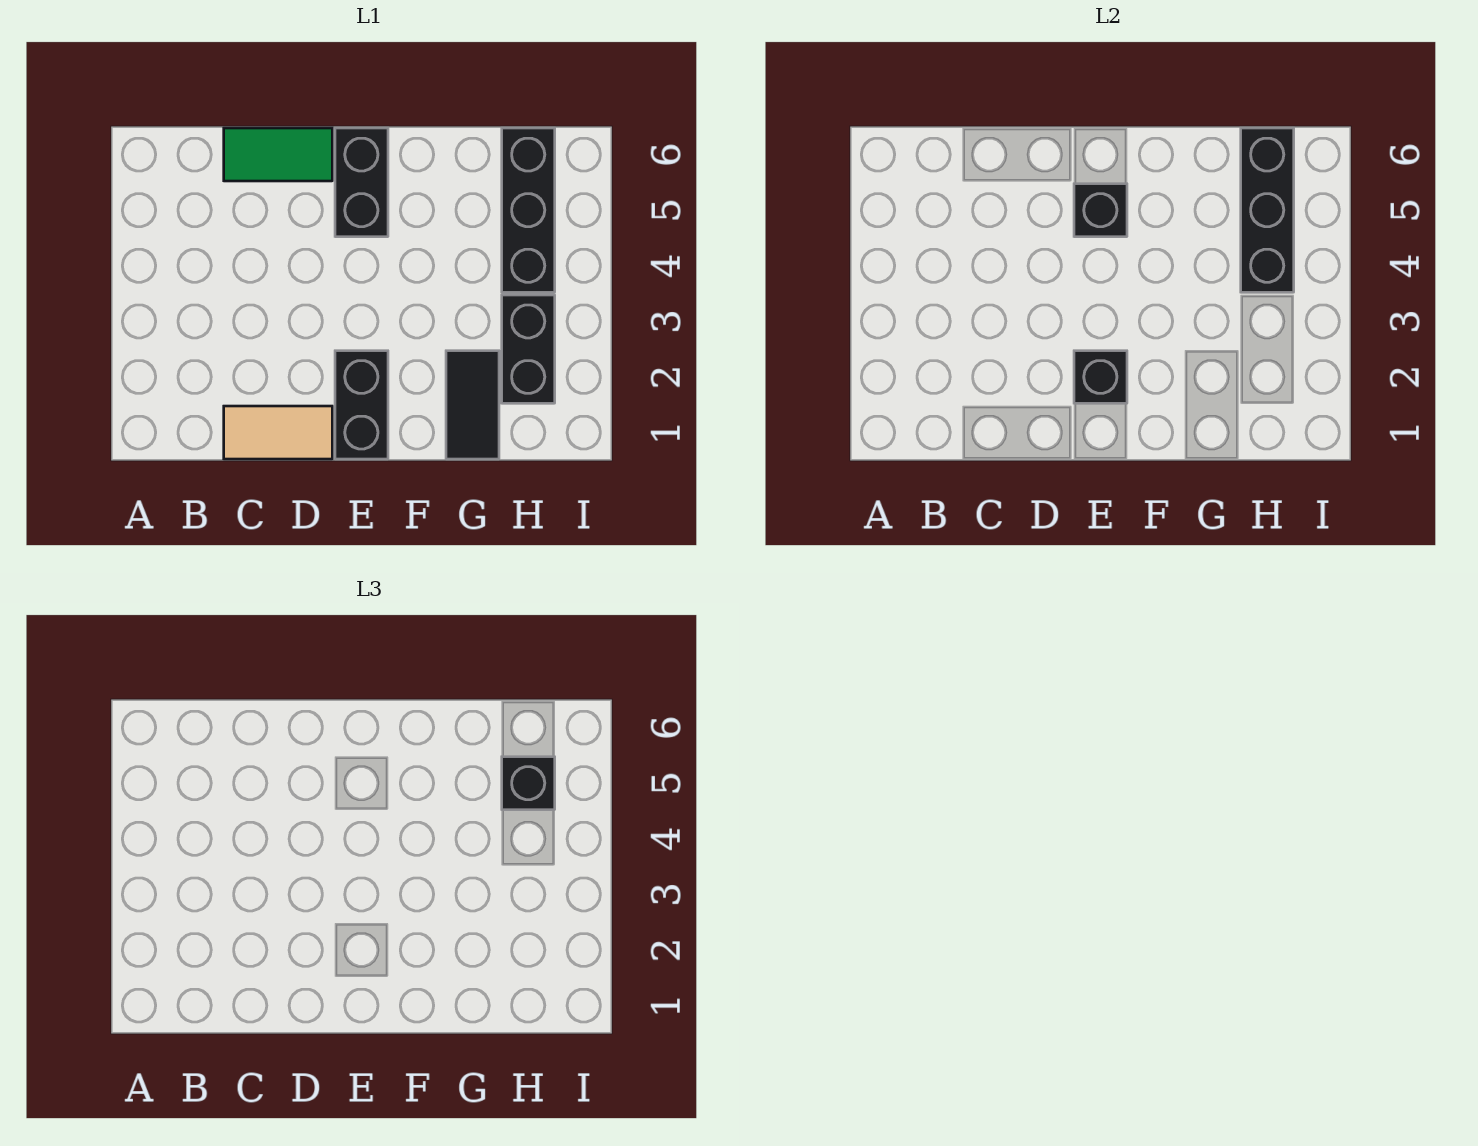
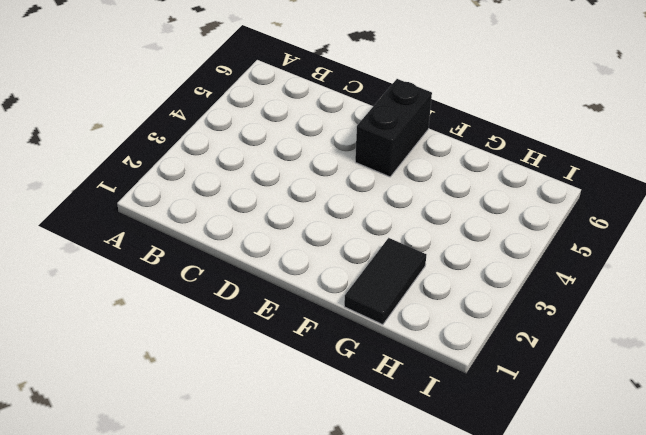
none -> tan 1x2 tile [224,406,332,459]
none -> green 1x2 tile [224,128,332,181]

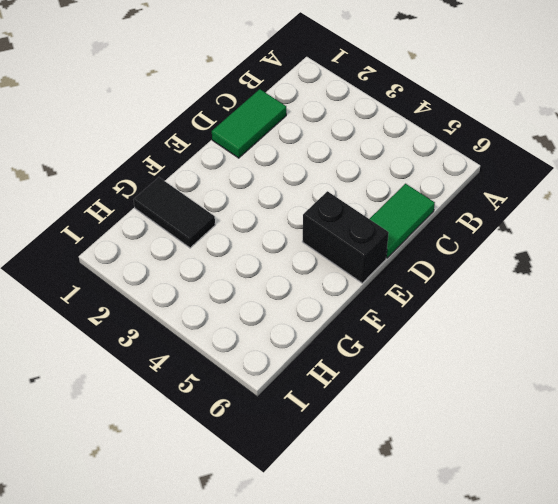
green 1x2 tile [212,89,286,158] -> tan 1x2 tile [224,406,332,459]
none -> black 1x2 brick [335,351,388,459]
none -> black 1x2 brick [502,295,555,403]

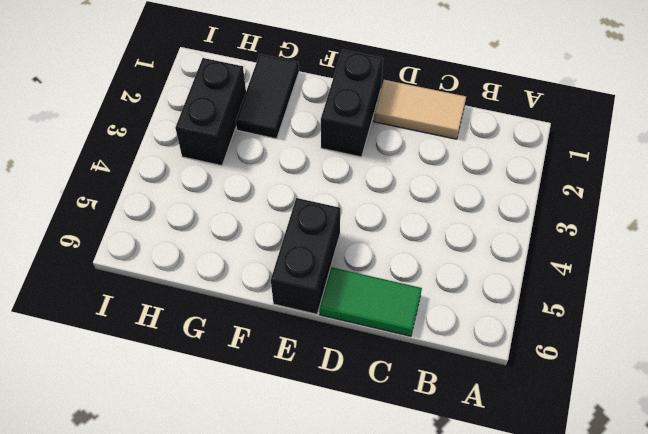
none -> black 1x3 brick [502,128,555,292]
none -> black 1x1 brick [1074,351,1127,403]

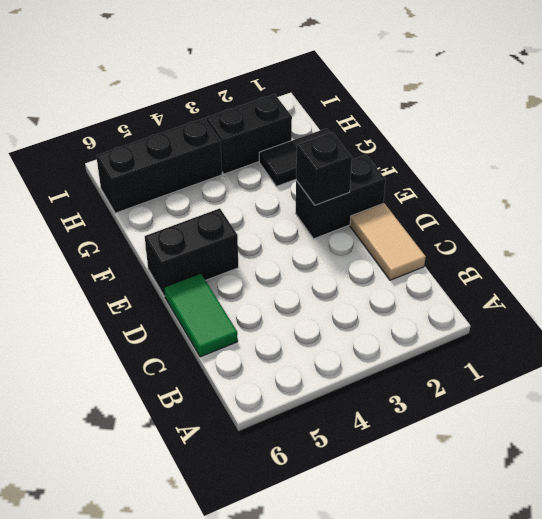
none -> black 1x1 brick [1074,184,1127,237]
none -> black 1x3 brick [1241,128,1294,292]

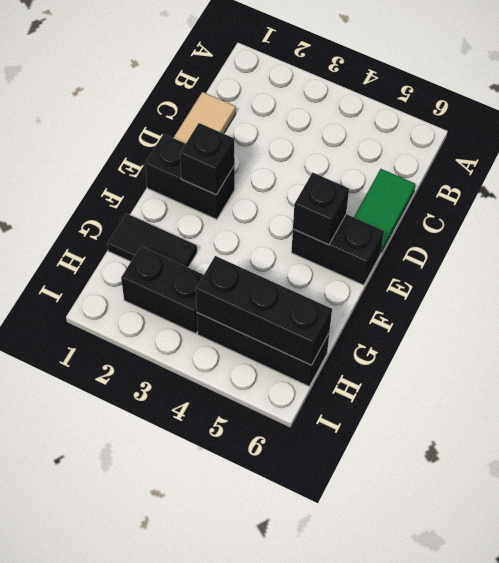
none -> black 1x1 brick [502,757,555,810]

